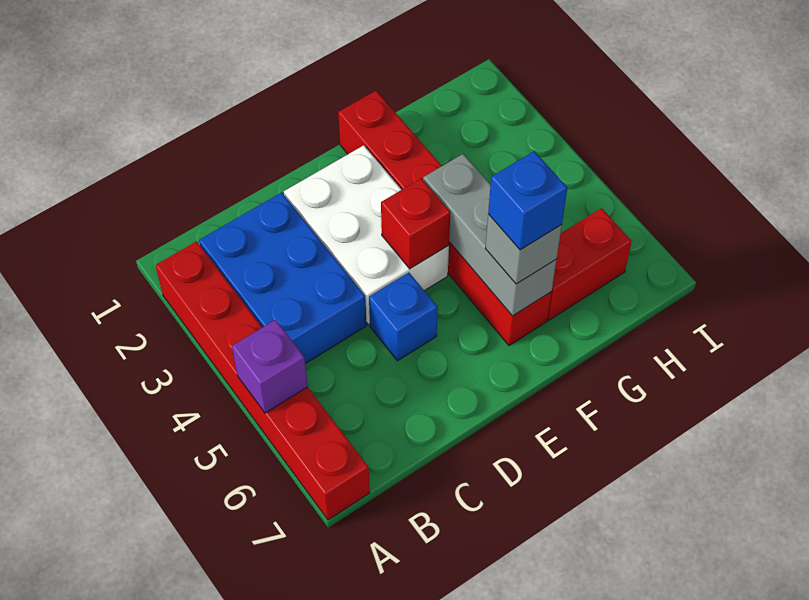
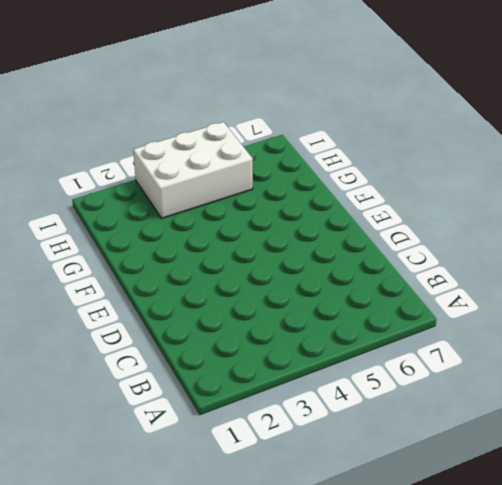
white 2x3 brick [133,122,253,218] -> white 2x3 brick moved to [284,145,449,324]
none -> red 1x6 brick [155,241,370,520]
none -> blue 2x3 brick [199,193,367,364]

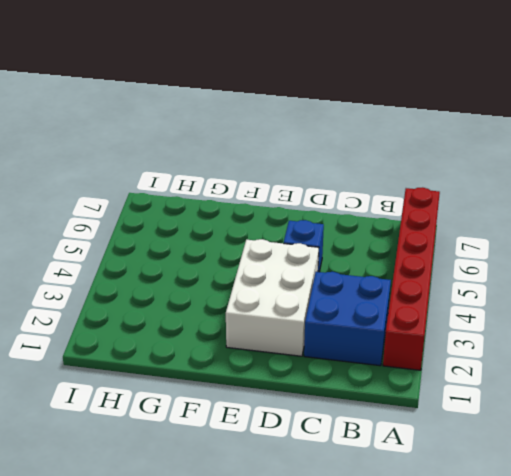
blue 2x2 brick [304,272,391,366] -> blue 2x3 brick [199,193,367,364]
none -> red 1x6 brick [338,91,551,346]
none -> red 1x2 brick [548,208,632,320]

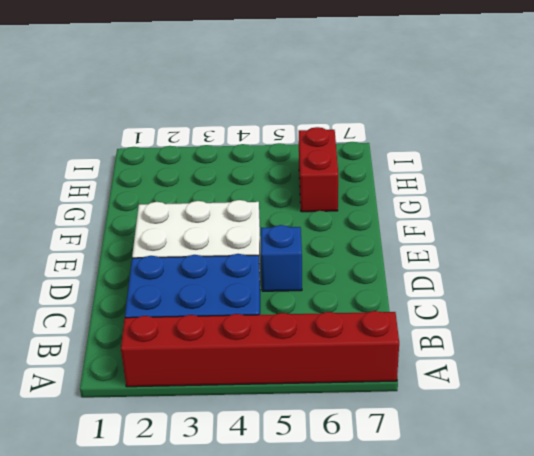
none -> red 1x6 brick [338,91,551,346]
none -> purple 1x1 brick [232,320,308,413]

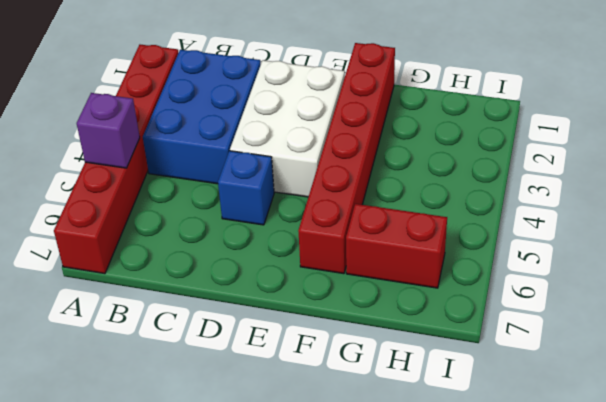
none -> red 1x1 brick [381,178,450,269]
none -> grey 1x3 brick [423,154,556,316]

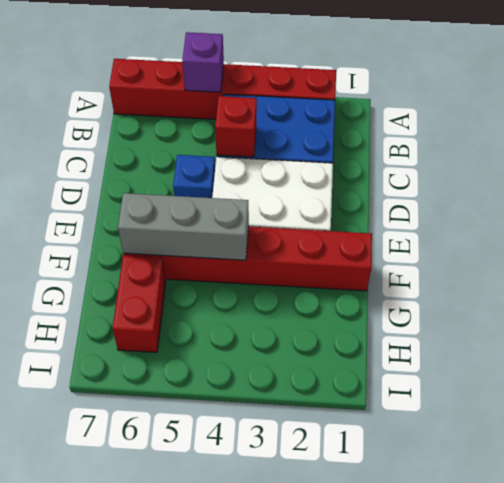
red 1x1 brick [215,96,257,157] -> red 1x1 brick moved to [381,178,450,269]
none -> grey 1x1 brick [485,214,562,284]
none -> blue 1x1 brick [488,151,567,250]

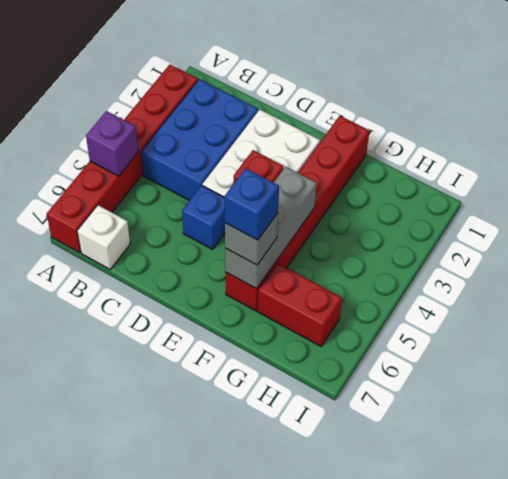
white 1x1 brick [77,205,130,269] -> none

